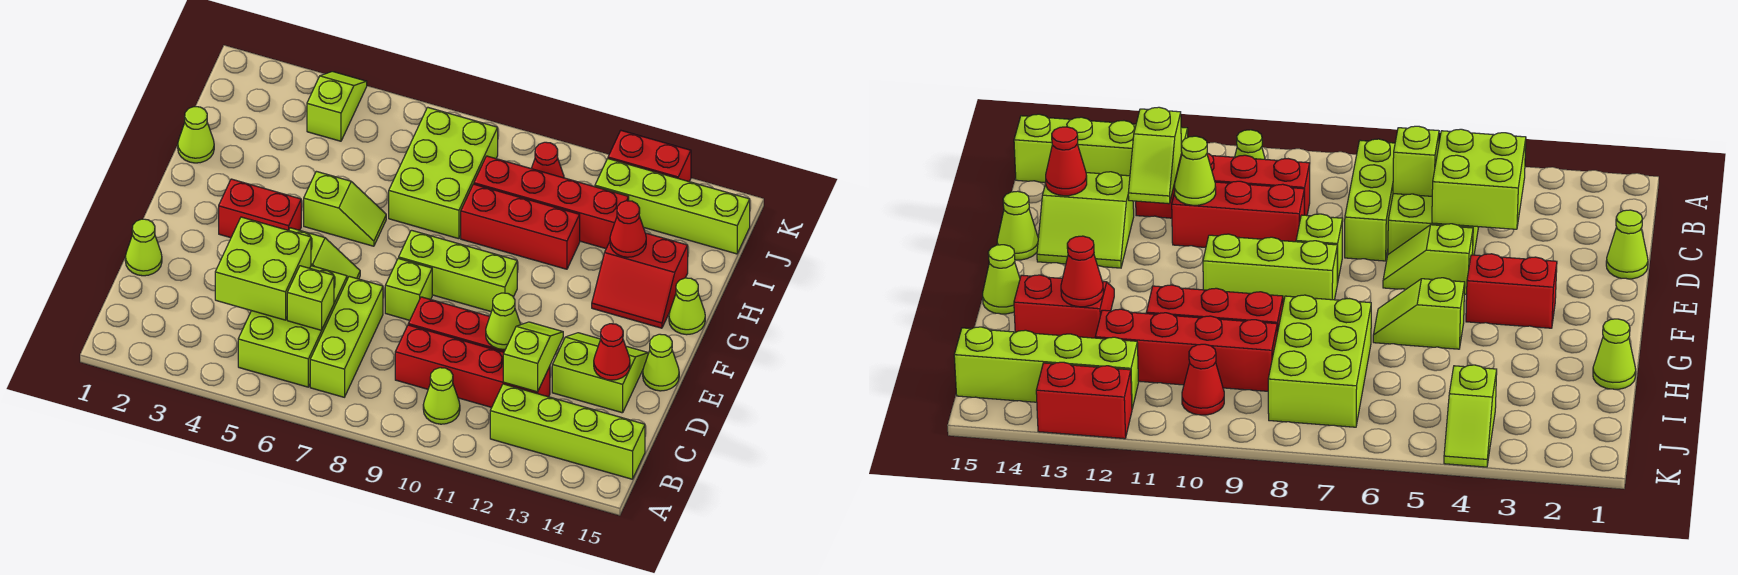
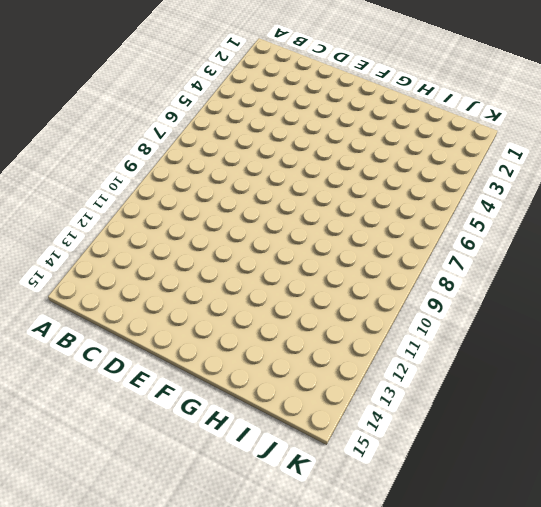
none -> lime 2x3 brick [238,266,347,387]
none -> lime 1x3 brick [310,276,383,397]
none -> lime 1x1 cone [423,368,460,424]
none -> lime 1x4 brick [490,384,645,479]

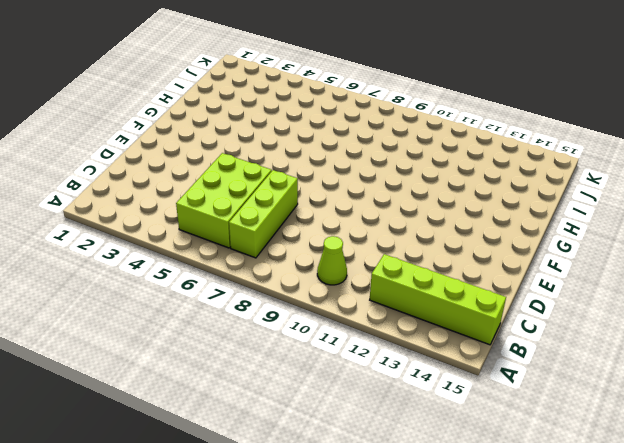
none -> red 1x4 brick [395,325,550,407]
none -> lime 1x1 cone [125,219,162,276]
none -> red 1x3 brick [408,297,505,352]
none -> lime 2x2 slope [552,333,648,413]

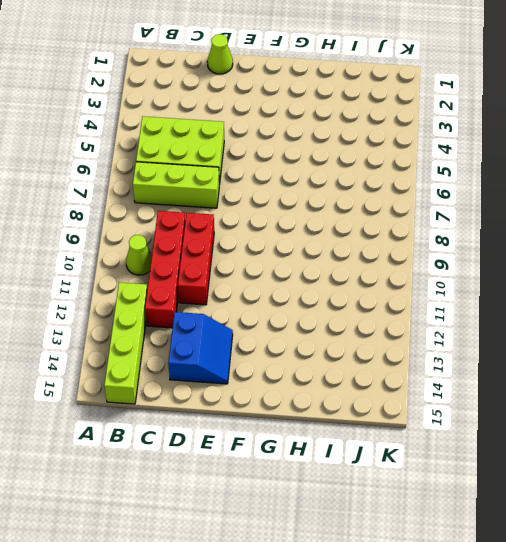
blue 2x2 slope [168,312,233,384] -> lime 2x2 slope [552,333,648,413]
none -> lime 1x2 slope [289,228,360,279]
none -> lime 1x1 brick [385,258,432,320]
none -> lime 1x1 cone [643,334,679,391]
none -> red 1x2 brick [219,179,301,238]

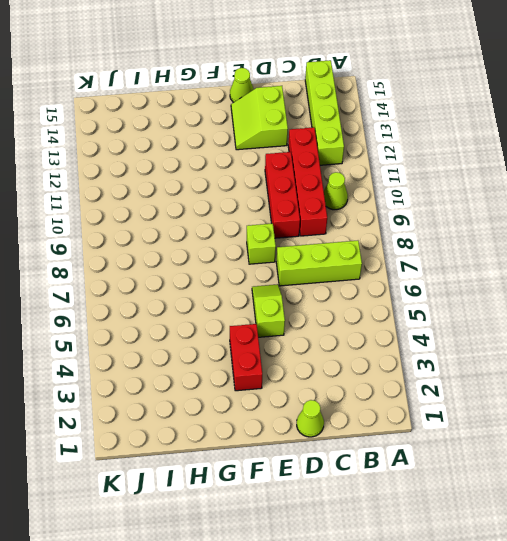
none -> lime 2x3 brick [238,266,347,387]
none -> lime 1x3 brick [399,230,517,312]
none -> lime 1x2 slope [304,171,386,246]
none -> red 2x2 slope [592,233,688,328]

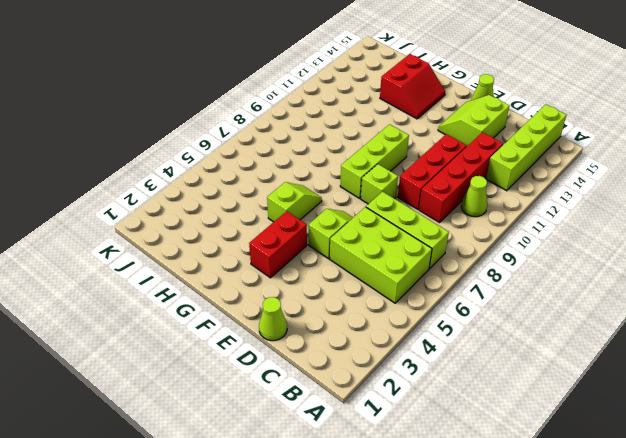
none -> lime 1x1 cone [669,278,705,335]
none -> lime 1x1 cone [178,107,214,163]
none -> lime 2x3 brick [389,107,498,239]
none -> red 1x3 brick [461,184,580,269]

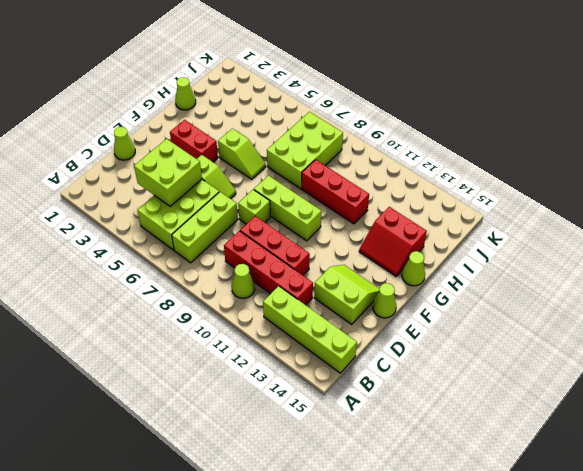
none -> red 1x4 brick [474,156,629,249]
none -> lime 1x2 slope [307,72,367,141]
none -> red 1x1 cone [531,142,564,178]
none -> lime 1x4 brick [595,159,750,254]

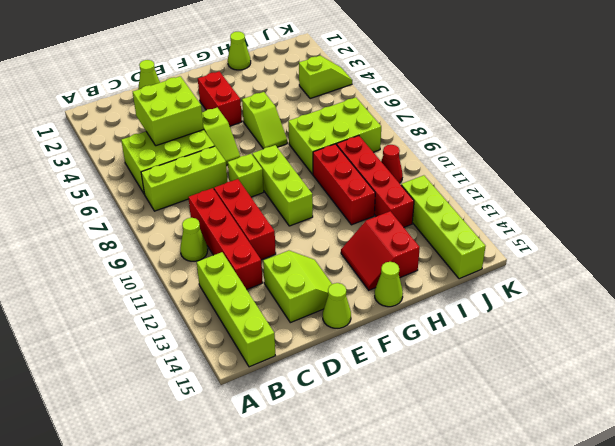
none -> red 1x2 brick [608,131,691,182]
none -> lime 1x1 brick [287,266,334,330]
none -> lime 1x2 slope [503,322,563,392]
none -> lime 1x1 cone [486,293,521,349]

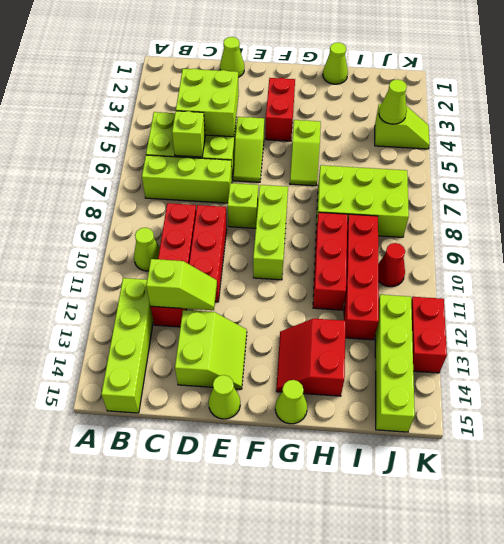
lime 1x1 cone [379,79,407,124] -> lime 1x1 cone moved to [486,293,521,349]
none -> red 1x1 cone [594,324,630,380]
none -> red 1x1 cone [610,201,646,257]

